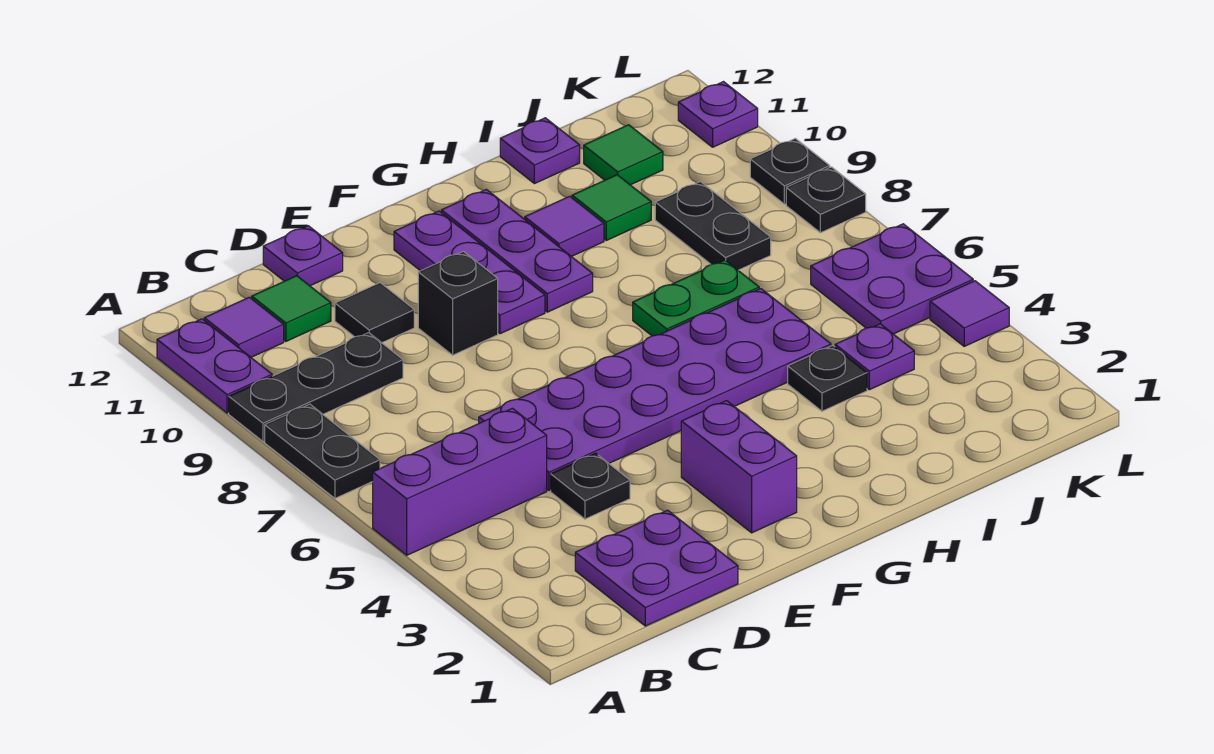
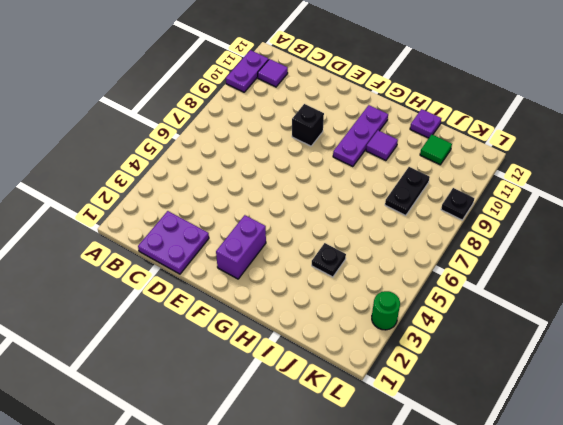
green 1x1 round brick [372,291,400,330] -> none
none -> purple 1x3 brick [373,408,547,555]
none -> black 1x2 plate [265,404,380,498]
none -> black 1x3 plate [229,333,403,442]

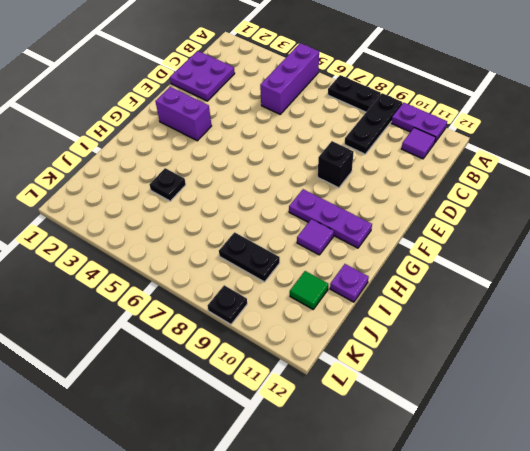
none -> green 1x1 tile [252,276,331,341]
none -> black 1x1 plate [551,453,630,519]
none -> purple 2x6 plate [479,289,831,491]

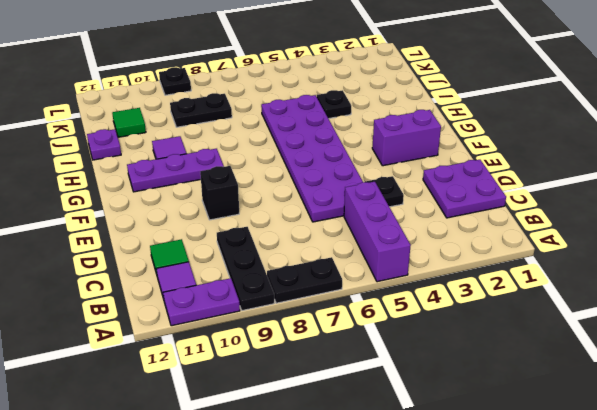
none -> black 1x1 tile [335,283,414,343]
none -> purple 1x1 plate [263,226,343,286]
none -> purple 1x3 plate [394,211,545,334]

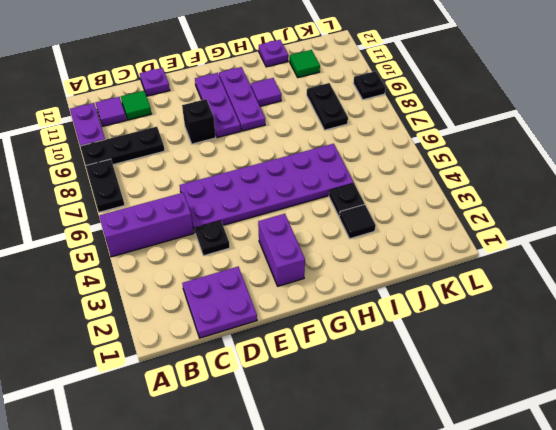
black 1x1 tile [339,204,376,239] -> black 1x1 tile moved to [335,283,414,343]
none -> green 1x2 plate [633,260,759,336]
none -> green 1x1 tile [572,175,651,240]
none -> purple 1x1 plate [835,324,914,390]

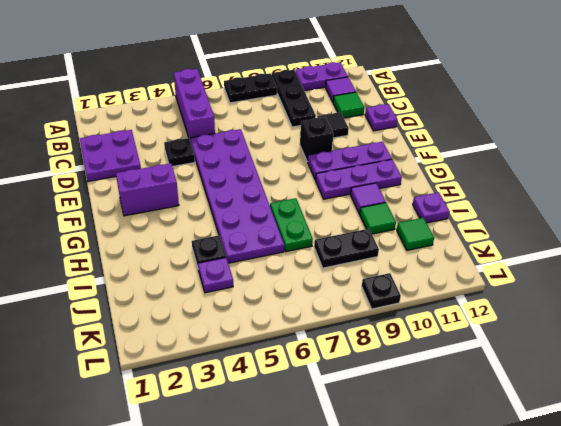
none -> purple 2x2 plate [811,224,973,334]
none -> purple 1x1 tile [930,281,1009,346]
none -> black 1x1 plate [786,167,866,233]

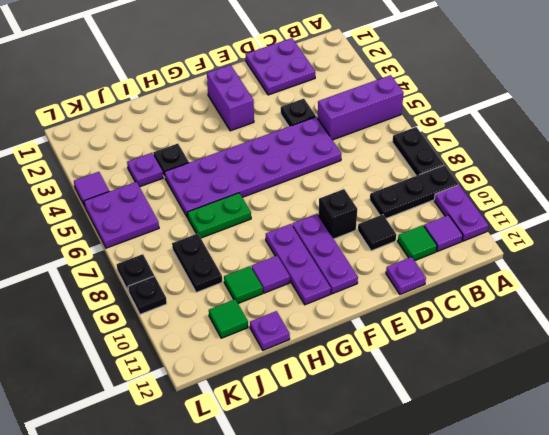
none -> purple 1x1 plate [678,82,758,147]

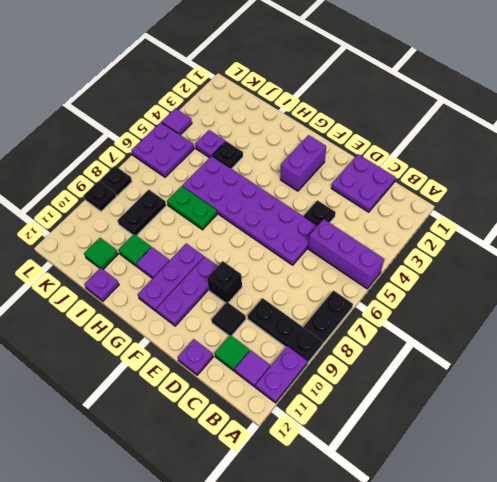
none -> purple 1x1 plate [678,82,758,147]

